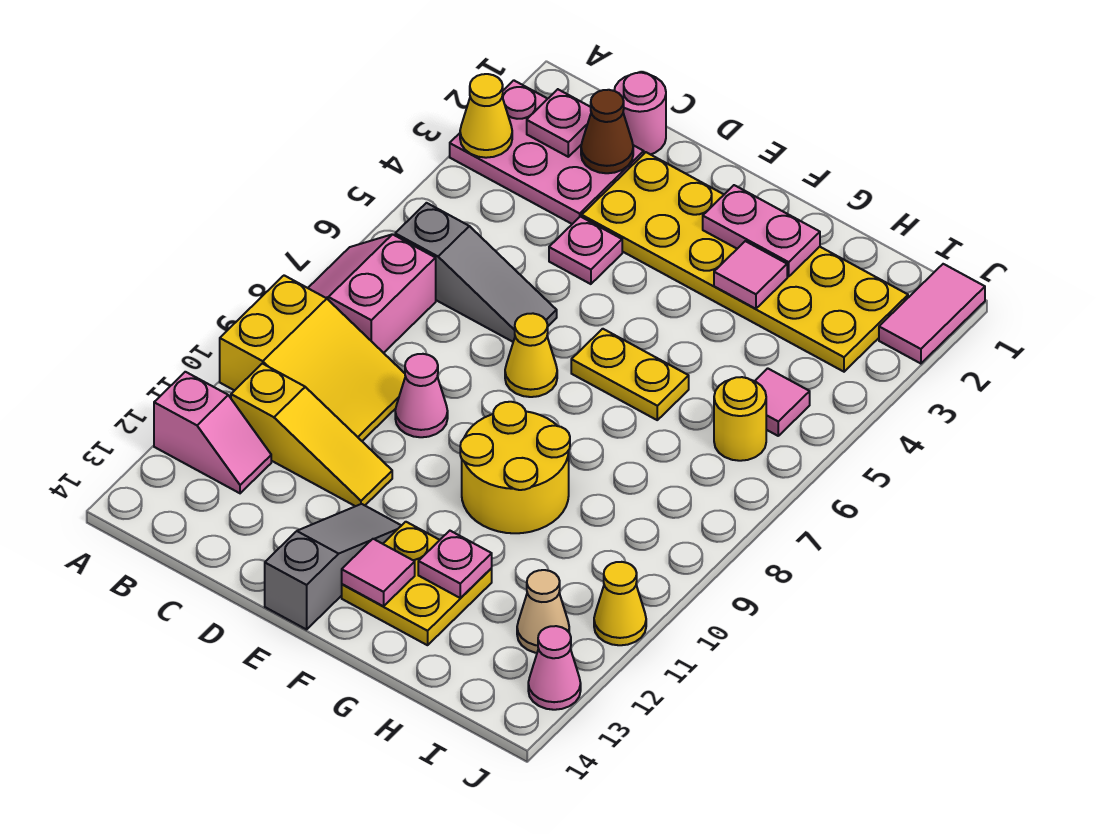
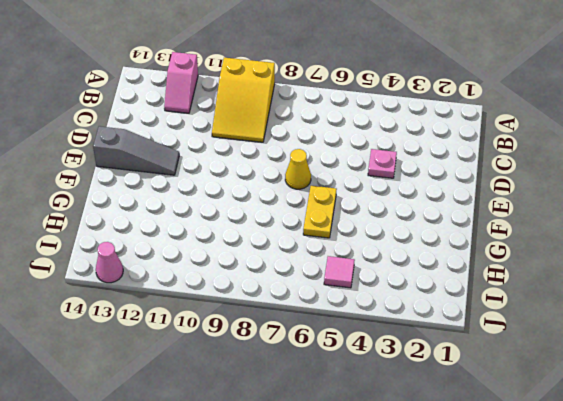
none -> pink 2x3 plate [450,80,644,224]
none -> pink 2x2 slope [308,234,436,353]
none -> grey 1x3 slope [395,203,557,342]

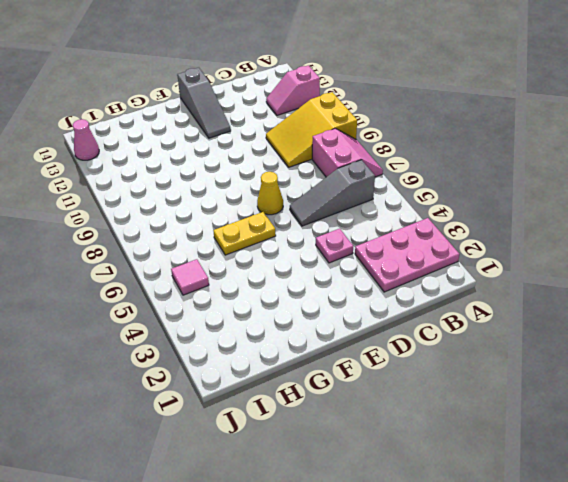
none -> yellow 1x3 slope [231,364,392,506]
none -> pink 1x1 round brick [614,73,666,154]
none -> yellow 2x6 plate [582,152,908,372]

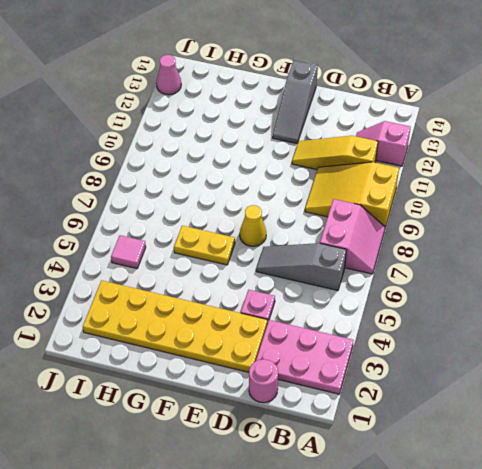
none -> pink 1x1 cone [395,354,448,437]
none -> yellow 2x2 round brick [460,402,570,533]
none -> yellow 2x2 plate [342,522,492,645]

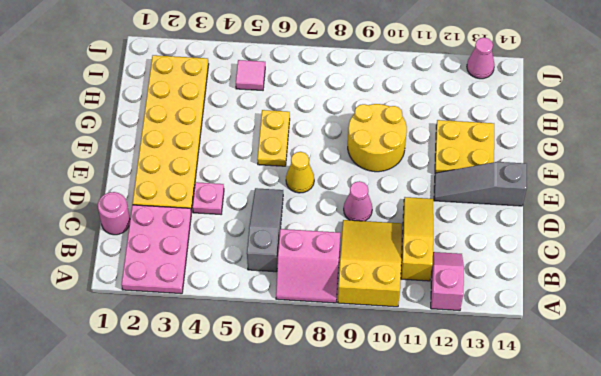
none -> yellow 1x1 round brick [714,377,766,461]
none -> tan 1x1 cone [517,570,569,653]
none -> pink 1x2 tile [879,264,985,364]

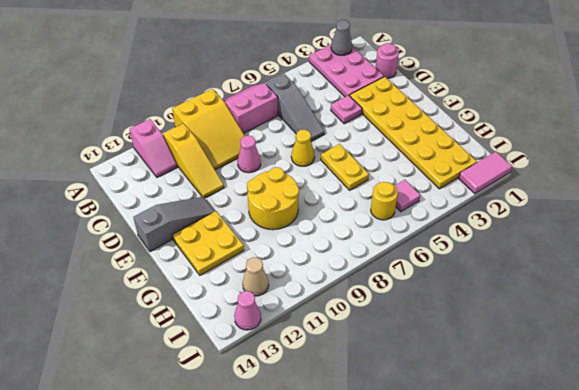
grey 1x1 cone [331,20,352,55] -> none
none -> yellow 1x1 cone [594,562,646,645]
none -> yellow 1x1 cone [460,74,512,158]
none -> pink 1x1 plate [527,89,591,157]

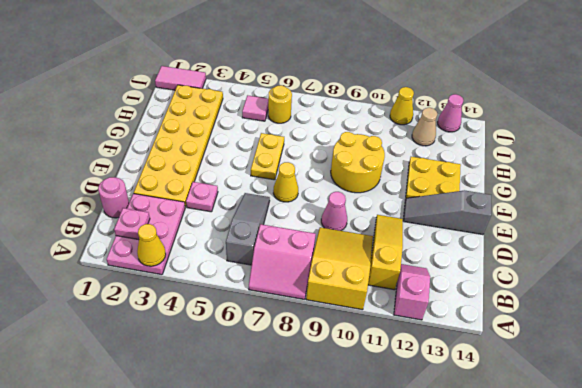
none -> brown 1x1 cone [581,90,633,173]
none -> pink 1x2 plate [703,185,820,277]
none -> pink 1x1 tile [342,539,415,606]

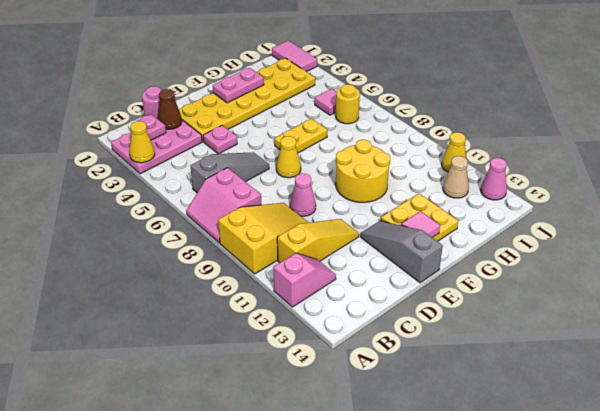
none -> pink 1x1 tile [714,241,787,309]
none -> pink 1x1 plate [418,531,492,598]

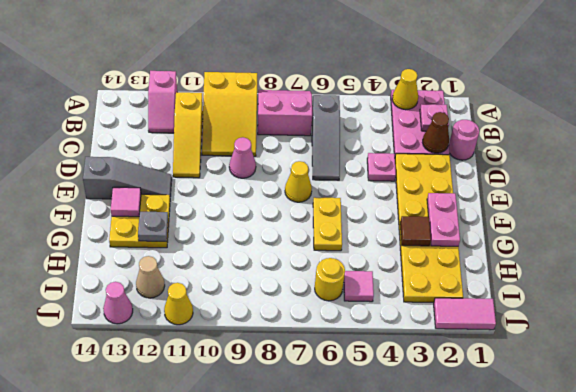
brown 1x1 tile [400,216,431,246] -> pink 1x1 tile [714,241,787,309]
grey 1x1 plate [138,212,168,242] -> pink 1x1 plate [418,531,492,598]
none -> yellow 2x2 round brick [460,402,570,533]

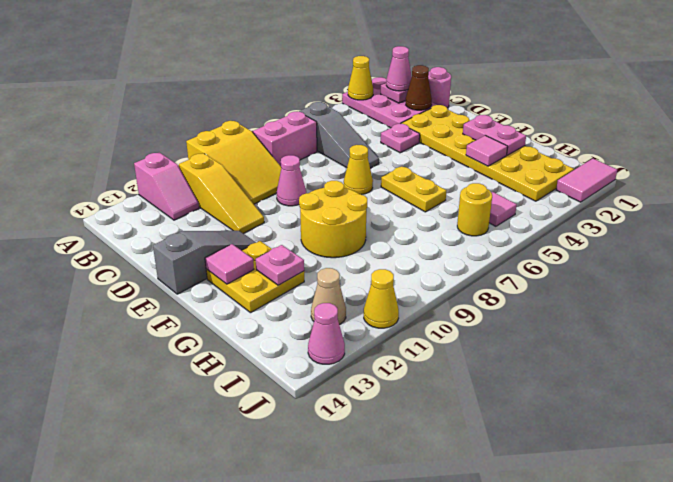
pink 1x1 cone [386,46,412,91] -> none

